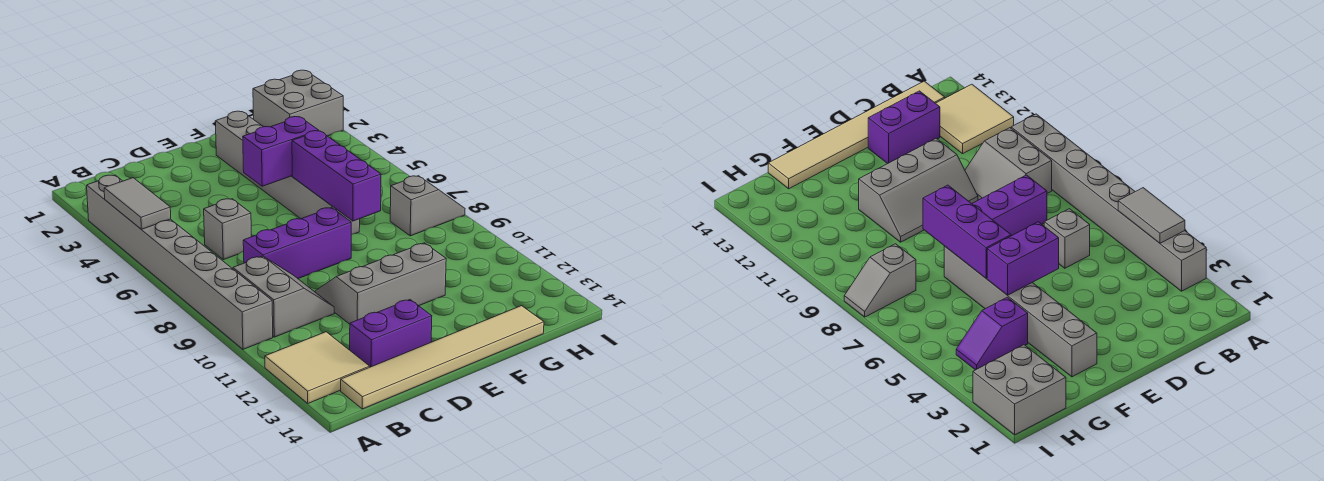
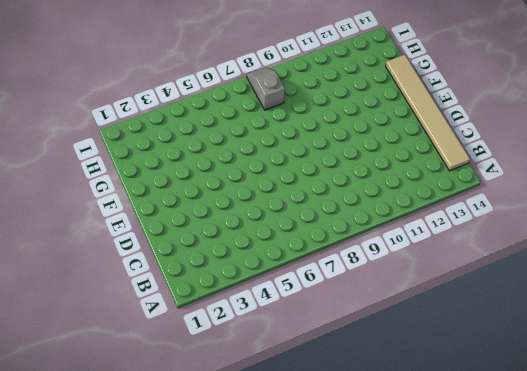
none -> grey 1x8 brick [87,175,273,349]
none -> tan 2x2 tile [265,332,370,403]
none -> grey 2x2 slope [233,256,334,337]

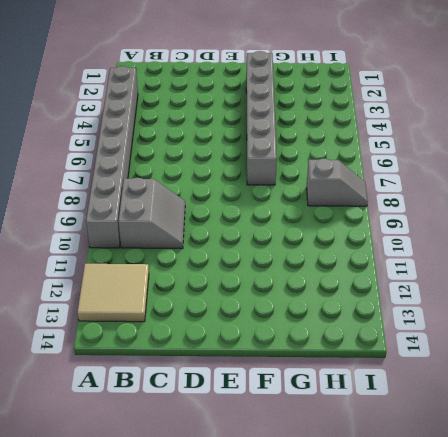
none -> tan 1x6 tile [341,306,544,409]
none -> grey 1x1 brick [204,199,251,260]
none -> purple 1x3 brick [243,208,351,279]

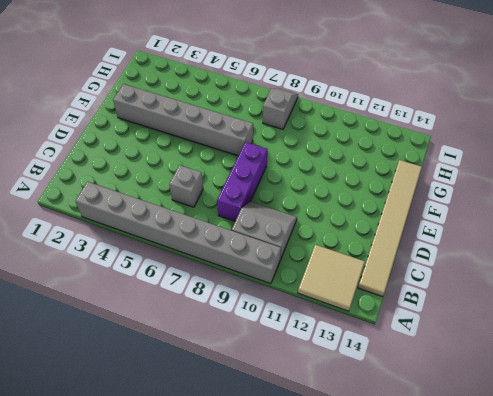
none -> purple 1x2 brick [350,300,432,367]
none -> grey 2x3 slope [315,243,446,324]
none -> purple 1x2 slope [956,297,1028,370]

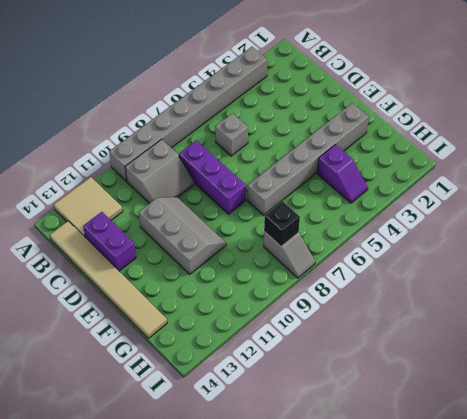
black 1x1 brick [264,201,300,246] -> none
none -> grey 2x2 brick [253,70,343,136]
none -> grey 1x2 tile [104,178,171,229]
none -> purple 1x2 brick [243,117,319,186]

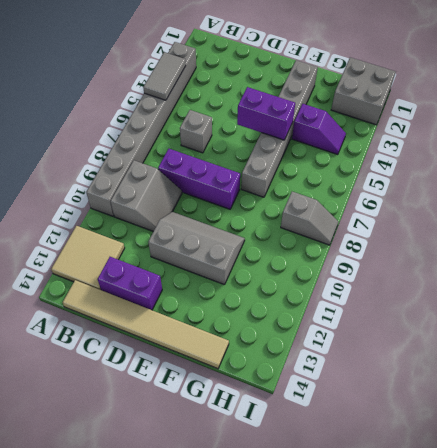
none -> purple 1x3 brick [292,131,381,221]

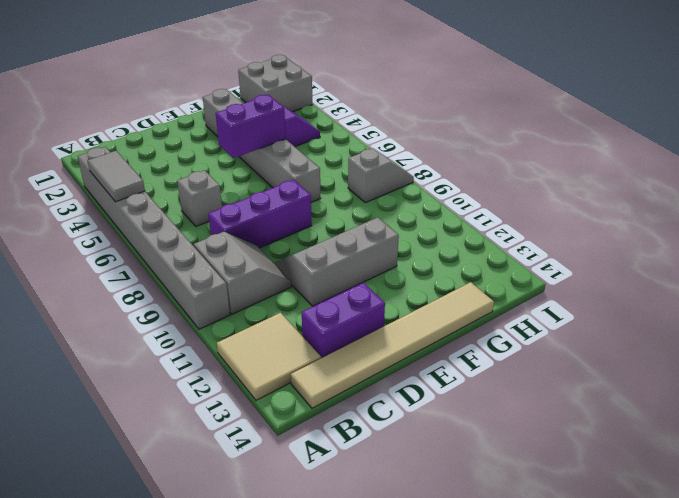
none -> purple 1x3 brick [292,131,381,221]

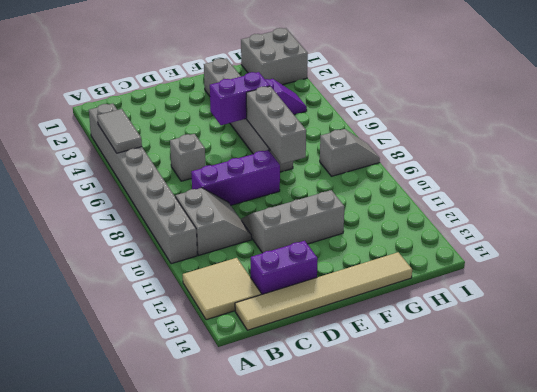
grey 1x3 brick [246,86,306,164] -> purple 1x3 brick [292,131,381,221]

